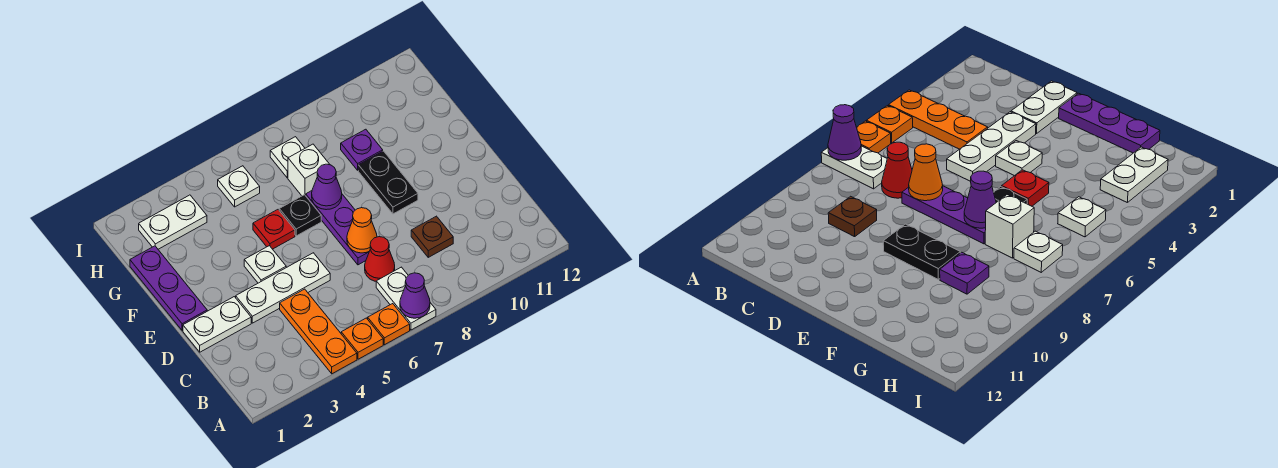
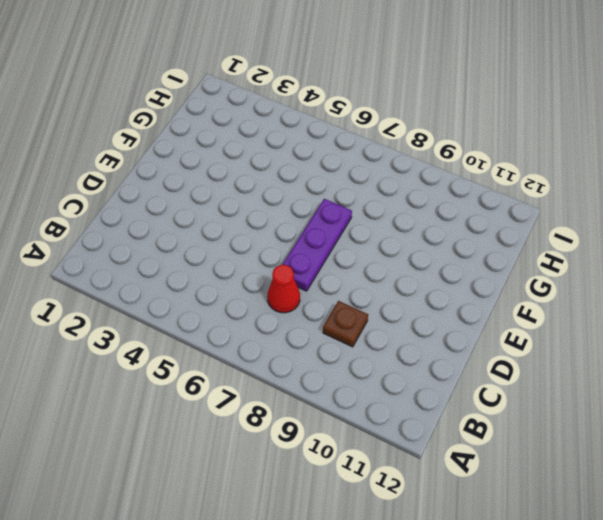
none -> orange 1x3 plate [280,289,357,374]
none -> orange 1x1 plate [341,318,383,359]
none -> orange 1x1 plate [368,304,410,345]

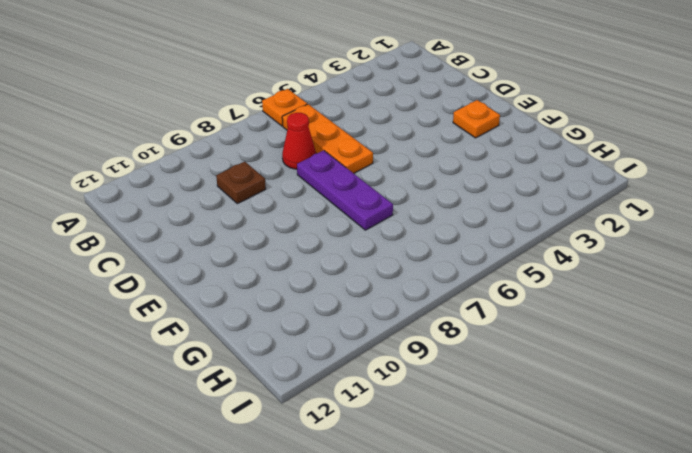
orange 1x3 plate [282,104,373,173] -> orange 1x3 plate moved to [280,289,357,374]
orange 1x1 plate [453,100,500,138] -> orange 1x1 plate moved to [341,318,383,359]
none -> white 1x2 plate [376,267,436,330]
none -> white 1x2 plate [183,297,251,352]
none -> white 1x3 plate [236,253,330,323]

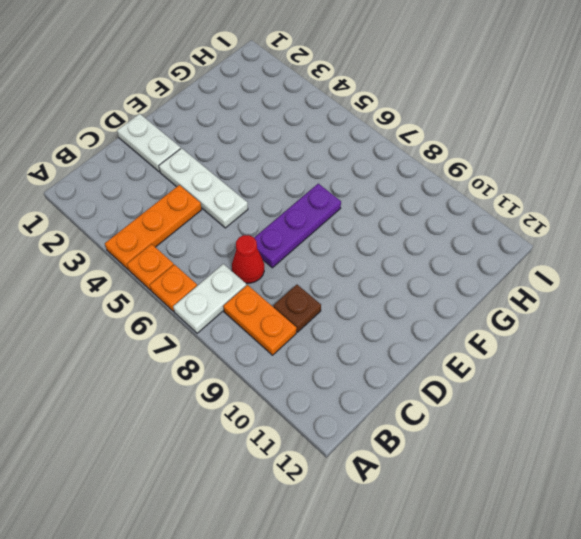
orange 1x2 plate [223,285,296,355] -> none
none -> purple 1x3 plate [130,246,207,331]
none -> white 1x1 plate [244,246,286,283]
none -> black 1x2 plate [358,151,418,214]

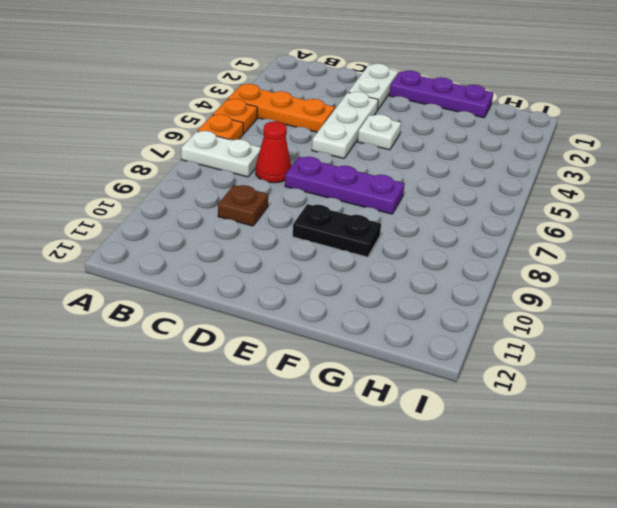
none -> red 1x1 plate [253,210,295,249]
none -> black 1x1 plate [279,195,321,236]
none -> white 1x1 brick [288,144,330,196]

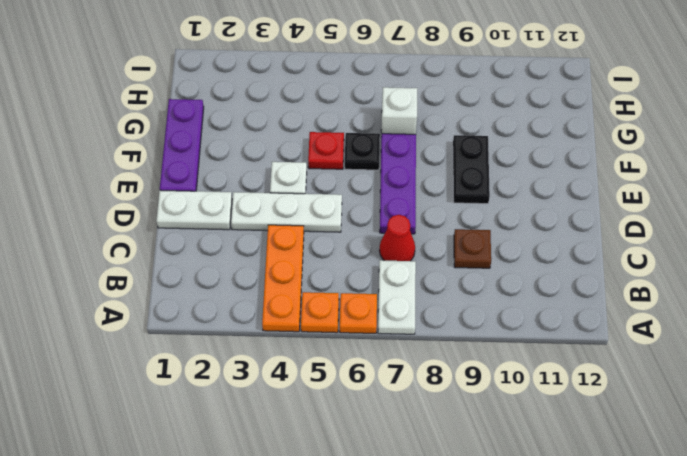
none -> purple 1x1 plate [341,129,383,170]
none -> white 1x2 plate [139,195,207,249]
none -> white 1x1 plate [218,166,260,207]

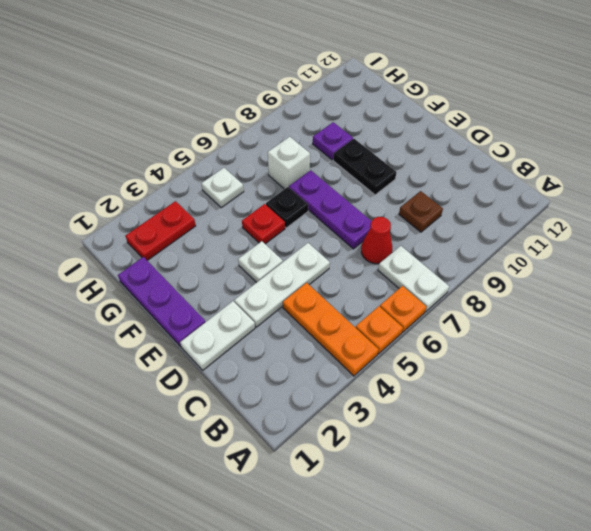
red 1x2 plate [126,201,196,261] -> white 1x2 plate [139,195,207,249]
none -> white 1x1 plate [270,137,305,178]
none -> purple 1x1 cone [400,273,430,318]
none -> orange 1x1 cone [347,208,377,253]

